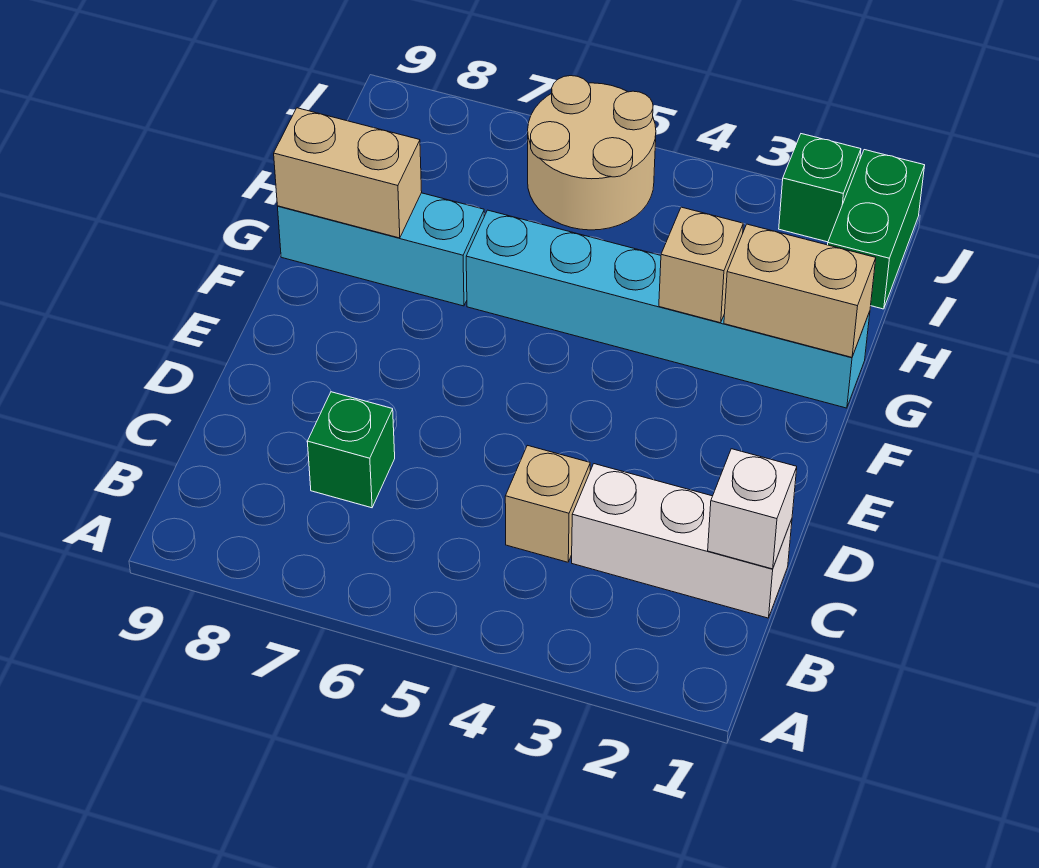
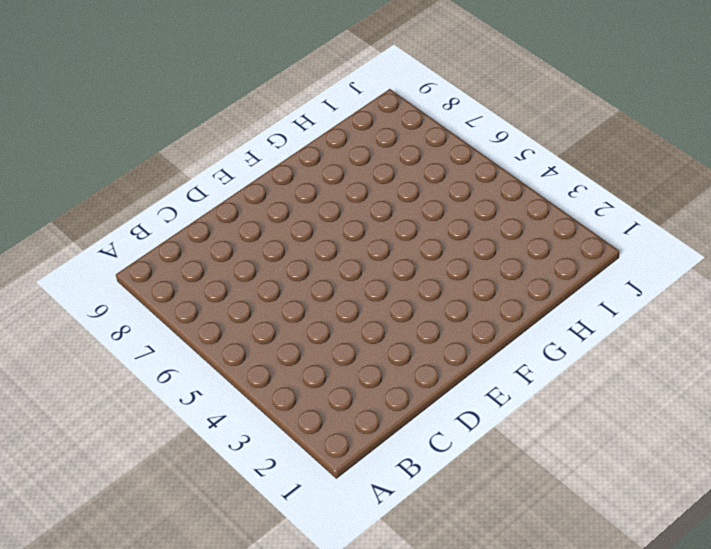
none -> white 1x3 brick [572,464,792,618]
none -> tan 1x1 brick [505,445,590,562]
none -> green 1x1 brick [307,392,395,508]

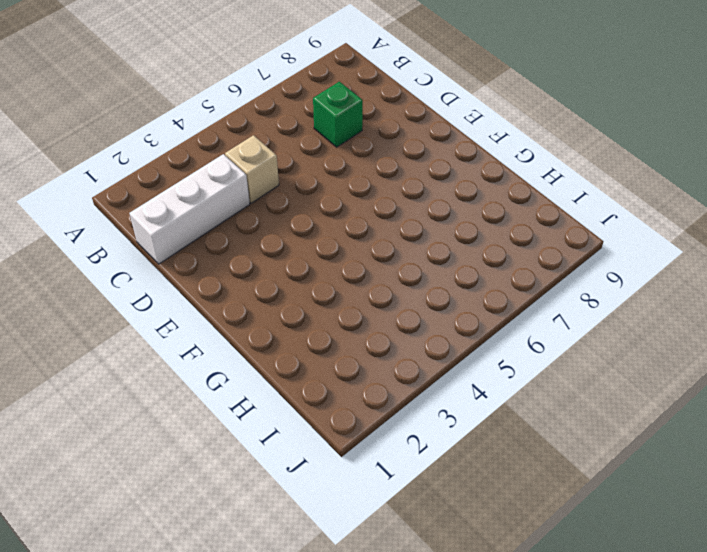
none -> cyan 1x6 brick [466,210,870,408]
none -> cyan 1x3 brick [278,193,484,306]
none -> green 1x2 brick [828,150,925,309]

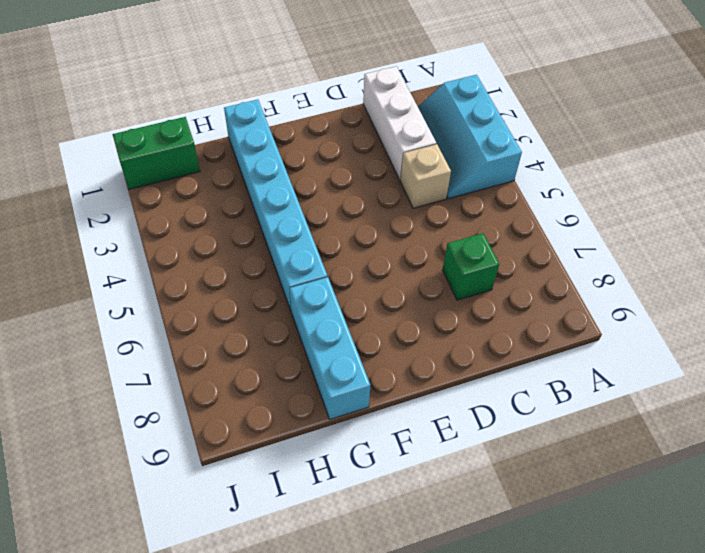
cyan 2x3 slope [418,75,522,199] -> none
none -> tan 2x2 round brick [528,76,656,230]
none -> green 1x1 brick [779,134,861,242]
none -> white 1x1 brick [708,449,797,569]

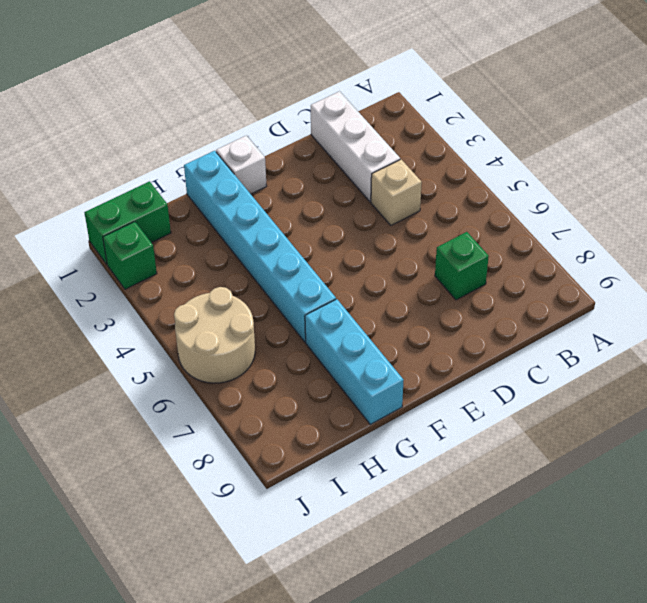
white 1x1 brick [216,136,267,194] -> white 1x1 brick moved to [708,449,797,569]
none -> tan 1x2 brick [724,224,876,357]
none -> tan 1x1 brick [659,207,743,323]
none -> tan 1x2 brick [274,108,422,238]

